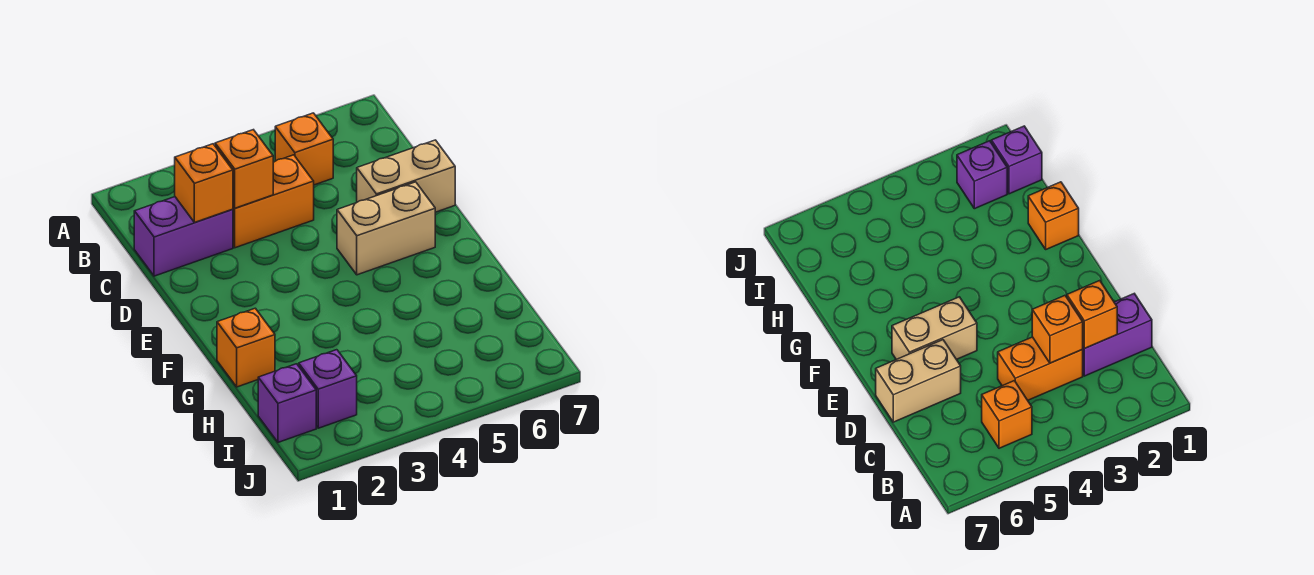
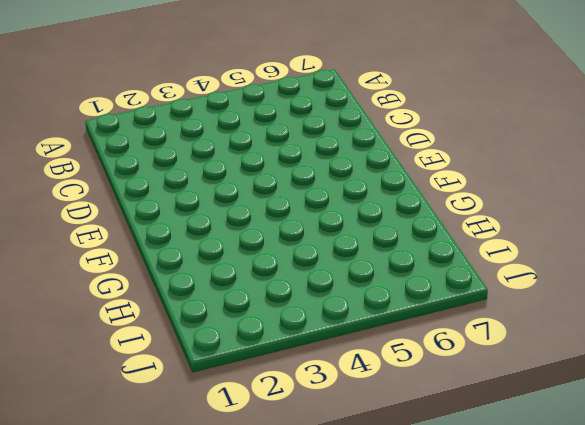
none -> orange 1x1 brick [275,113,333,185]
none -> purple 1x2 brick [134,197,233,276]

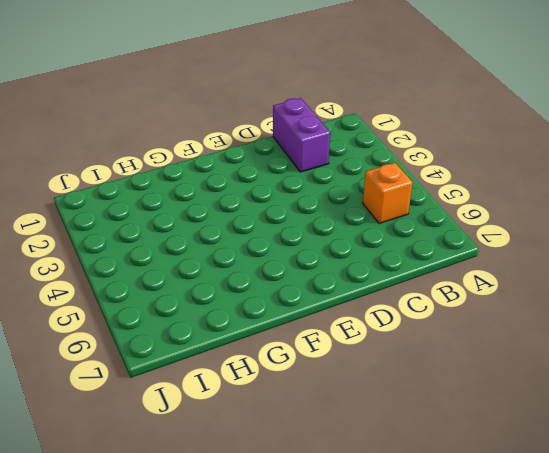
none -> orange 1x2 brick [233,155,314,248]
none -> tan 1x2 brick [357,140,455,212]

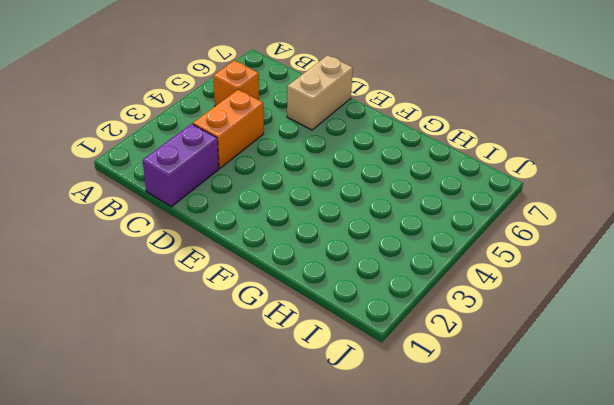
none -> tan 1x2 brick [337,182,435,275]
none -> orange 1x1 brick [217,308,275,387]

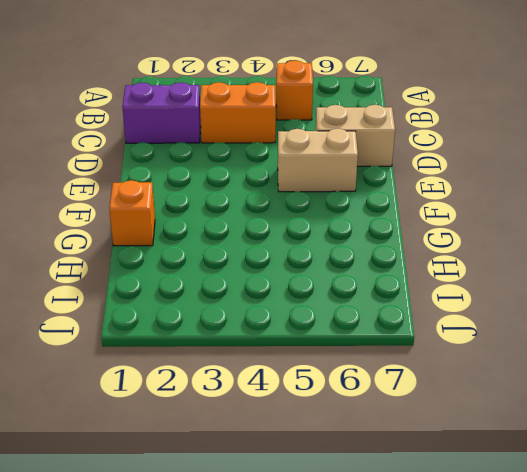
none -> purple 1x1 brick [258,364,316,442]
none -> purple 1x1 brick [299,350,357,428]

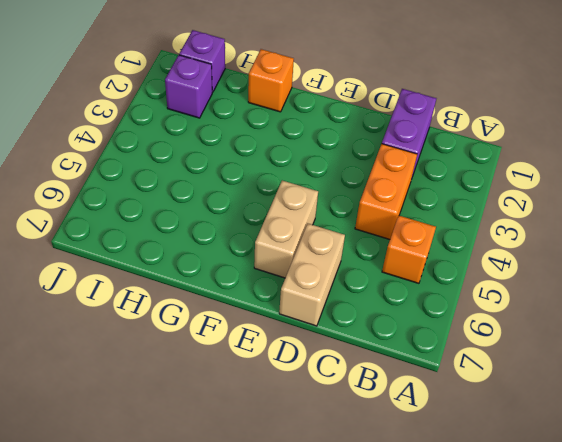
none -> orange 1x1 brick [175,144,233,223]
none -> orange 1x1 brick [215,130,273,208]

